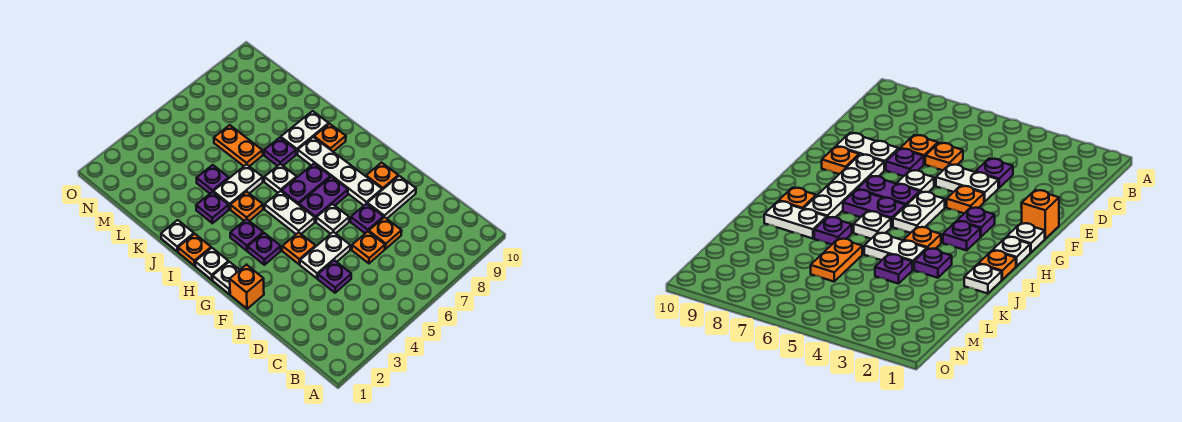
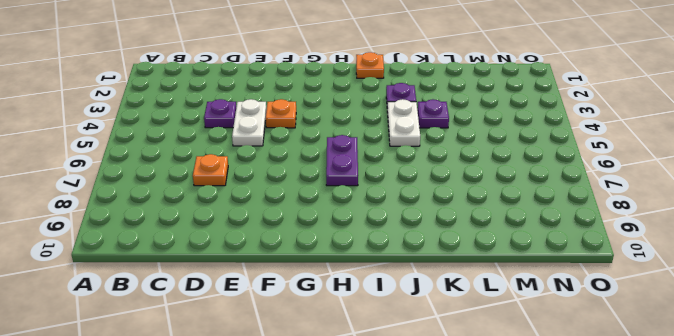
none -> orange 1x1 plate [352,232,385,263]
none -> purple 1x1 plate [351,203,384,233]
none -> white 1x2 plate [367,176,416,219]

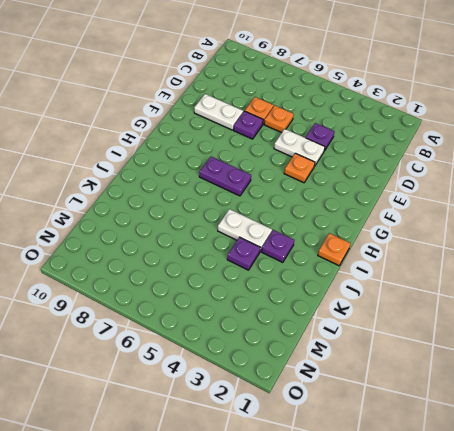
none -> orange 1x1 brick [230,265,264,309]
none -> white 1x1 plate [316,204,349,234]
none -> white 1x4 plate [298,137,382,206]

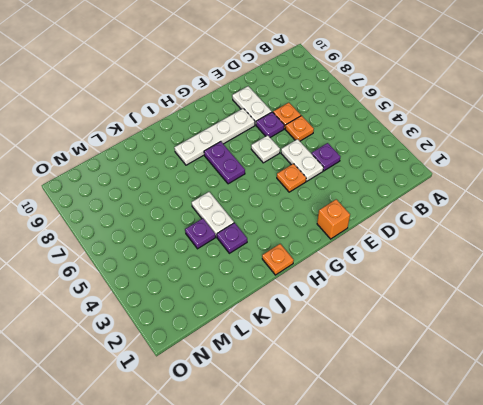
none -> orange 1x1 plate [366,163,398,190]
none -> white 1x1 plate [213,262,239,294]
none -> purple 1x1 plate [248,233,281,265]

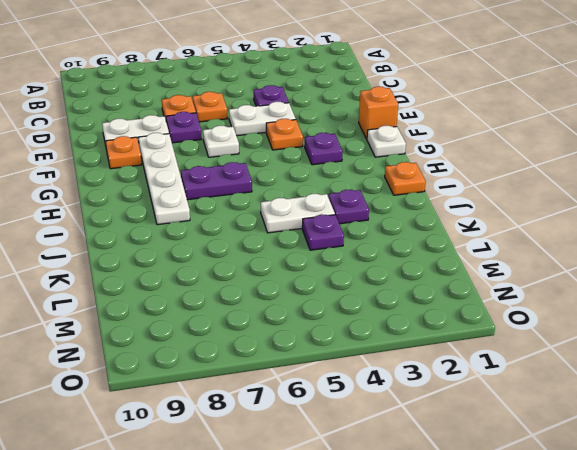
none -> white 1x2 plate [265,191,315,234]
none -> purple 1x2 plate [299,177,348,222]
none -> white 1x1 plate [195,248,229,280]

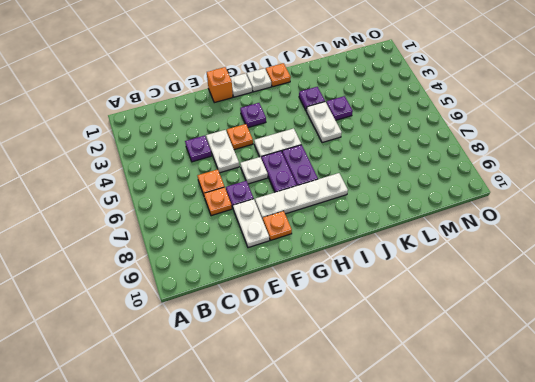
none -> purple 1x1 plate [230,219,263,251]
none -> orange 1x1 plate [230,191,263,221]
none -> white 1x1 plate [264,164,297,193]

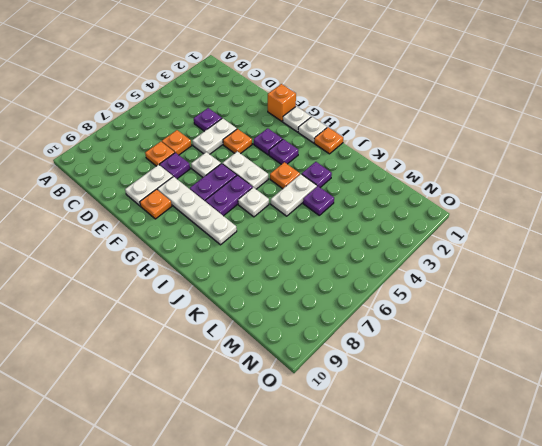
none -> orange 1x1 plate [314,124,346,152]
none -> white 1x1 plate [161,220,194,252]
none -> purple 1x1 plate [264,138,296,166]

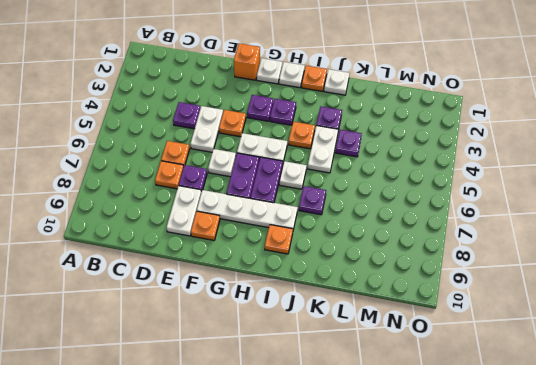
none -> white 1x2 plate [281,111,329,154]
none -> orange 1x2 plate [214,125,263,166]

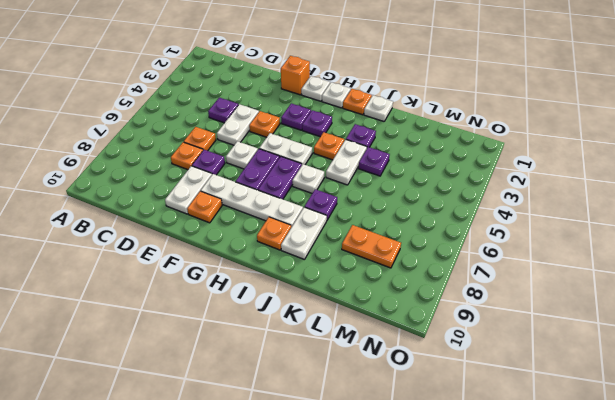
orange 1x2 plate [342,225,401,268] -> orange 1x2 plate moved to [214,125,263,166]

